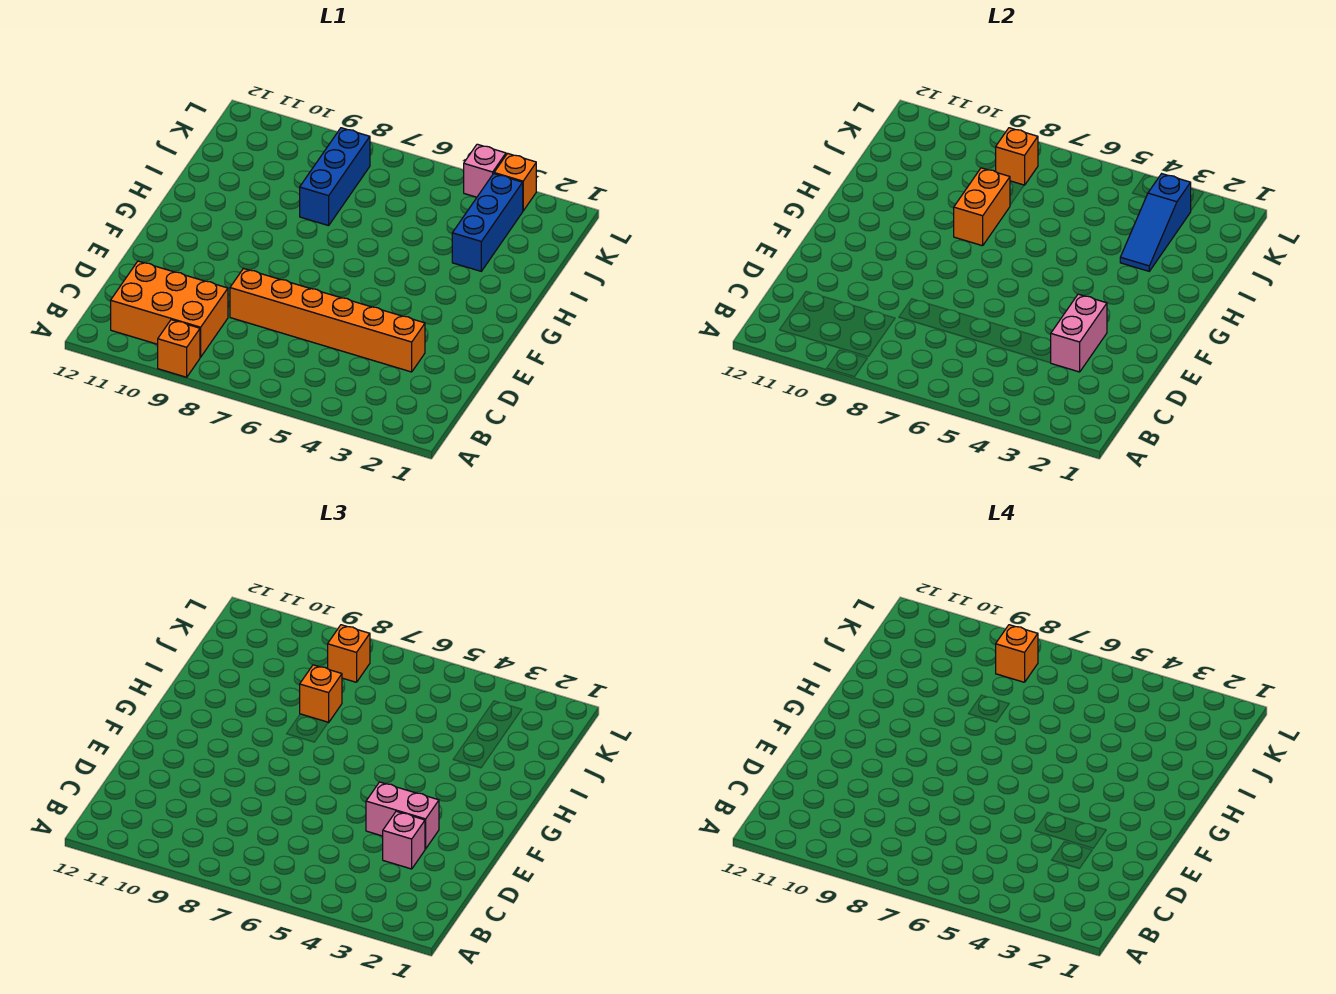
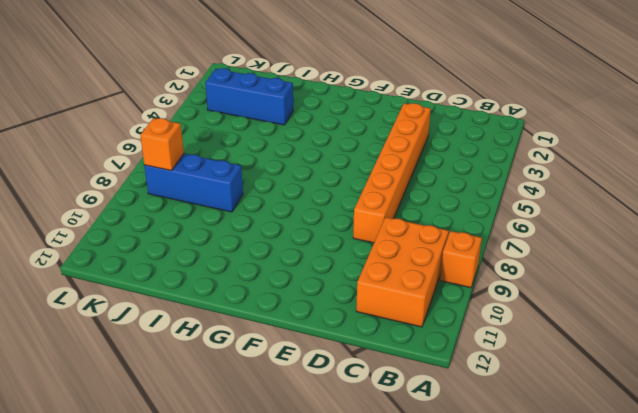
none -> orange 1x1 brick [494,153,536,211]
none -> pink 1x1 brick [464,144,506,197]
none -> pink 1x2 brick [1051,294,1107,372]

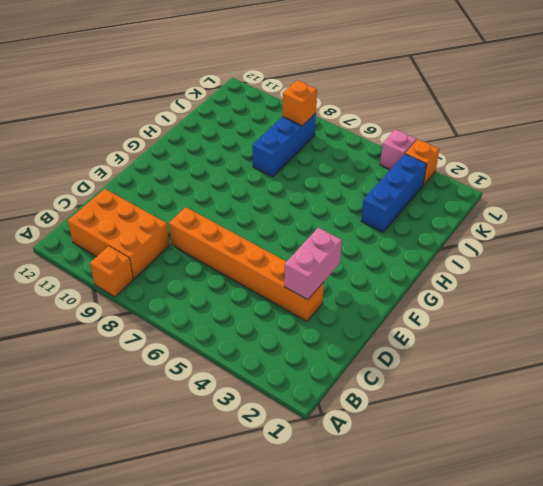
none -> orange 1x2 brick [954,168,1010,246]
none -> blue 1x3 slope [1120,174,1191,271]
none -> pink 1x1 brick [383,811,425,869]

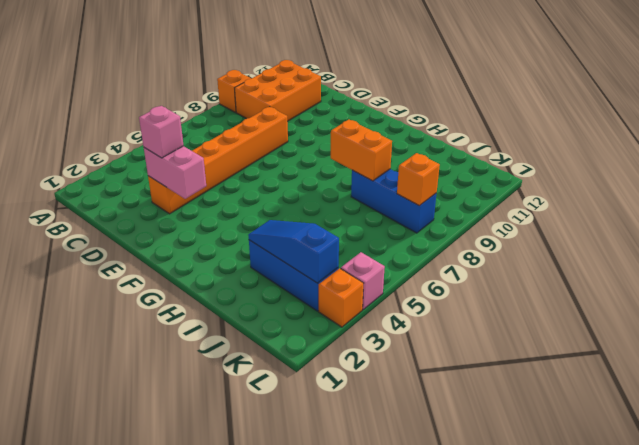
none -> pink 1x2 brick [366,782,439,849]
none -> orange 1x1 brick [300,665,342,723]
none -> orange 1x1 brick [328,625,370,682]

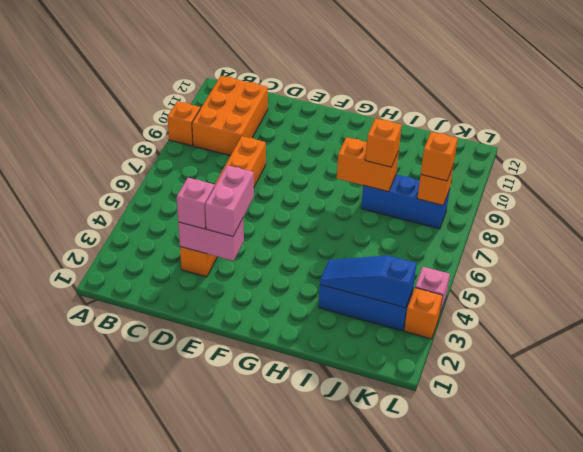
none -> orange 1x1 brick [996,625,1038,682]

